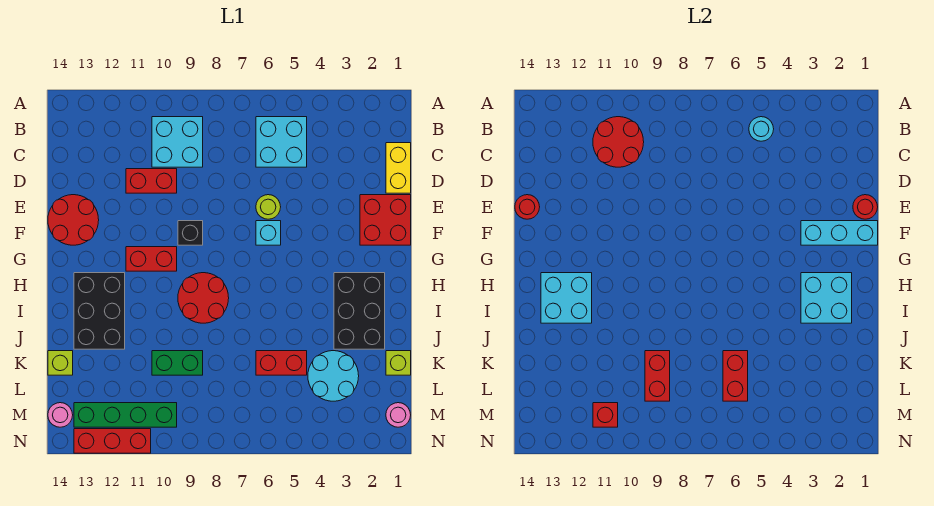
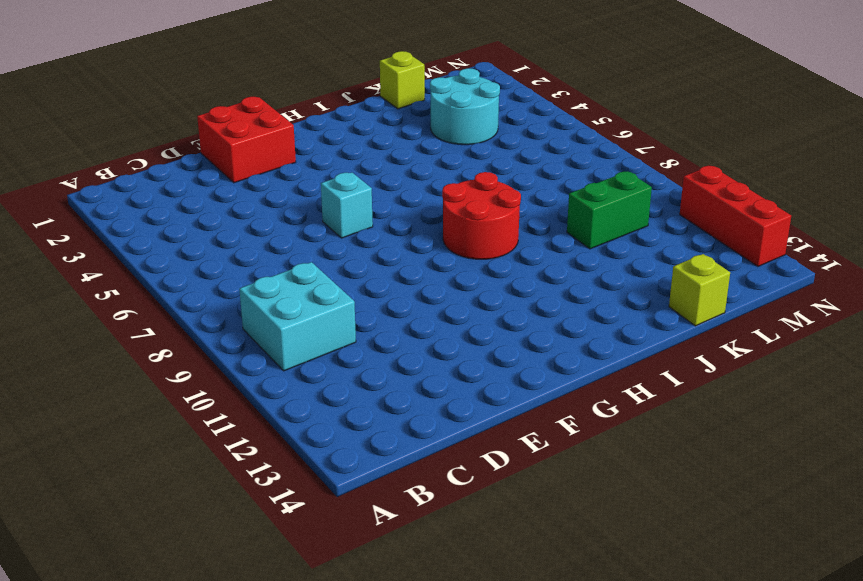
green 1x2 brick [567,171,652,249] -> green 1x2 brick turned to [152,351,203,375]
none -> cyan 2x2 brick [256,117,307,167]
none -> yellow 1x2 brick [386,143,411,193]
none -> red 1x2 brick [126,169,177,193]
none -> lime 1x1 round brick [256,195,281,219]

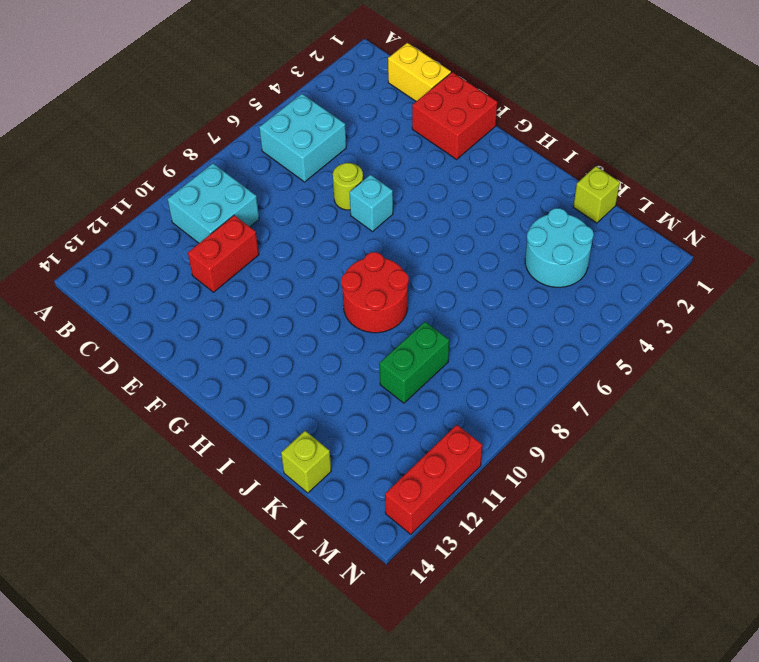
none -> red 2x2 round brick [48,195,99,245]
none -> black 1x1 brick [178,221,203,245]
none -> red 1x2 brick [126,247,177,271]
none -> black 2x3 brick [334,273,385,349]

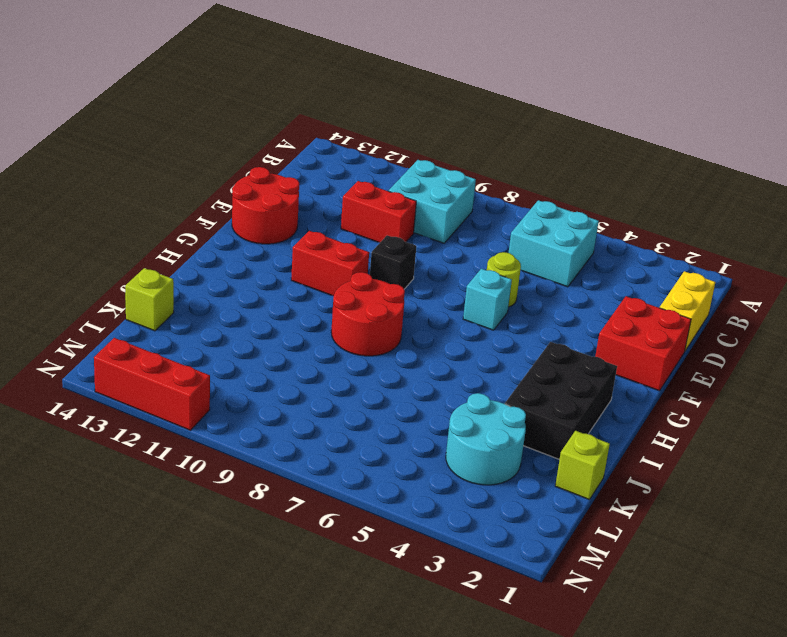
none -> black 2x3 brick [74,273,125,349]
none -> red 1x2 brick [256,351,307,375]
none -> green 1x2 brick [152,351,203,375]
none -> pink 1x1 round brick [386,403,411,427]

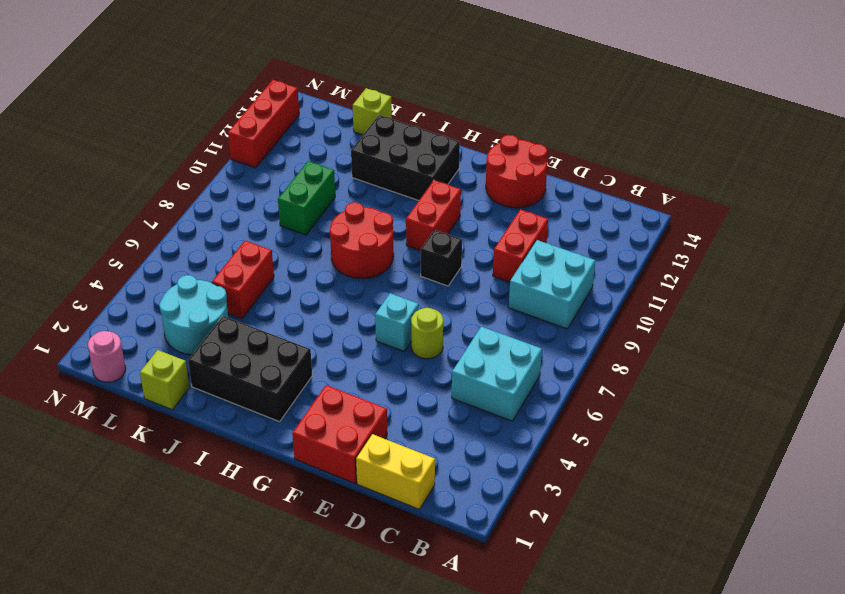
none -> green 1x4 brick [74,403,177,427]
none -> pink 1x1 round brick [48,403,73,427]
none -> cyan 1x1 round brick [749,117,774,141]
none -> red 2x2 round brick [593,117,644,167]

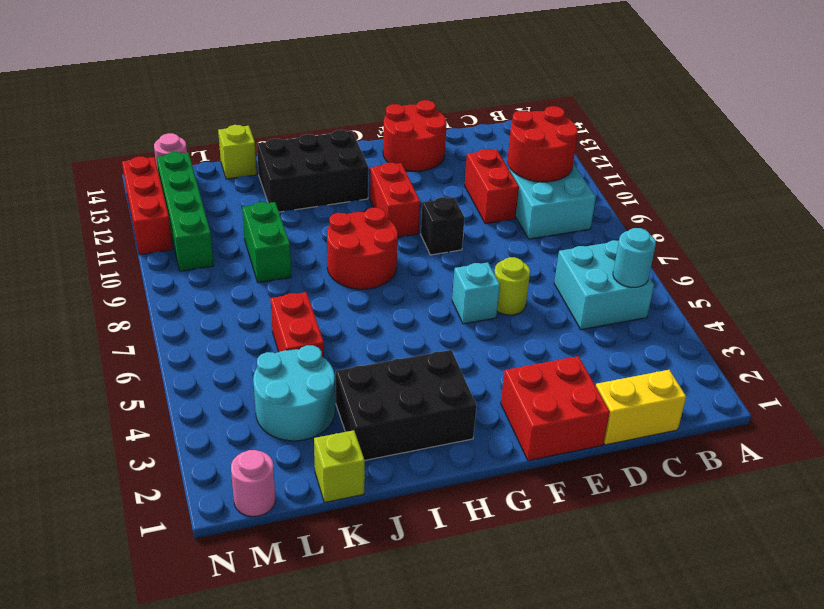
none -> red 1x1 round brick [853,195,878,219]
none -> red 1x1 round brick [515,195,540,219]
none -> cyan 1x3 brick [801,221,878,245]
none -> cyan 2x2 brick [801,273,852,323]

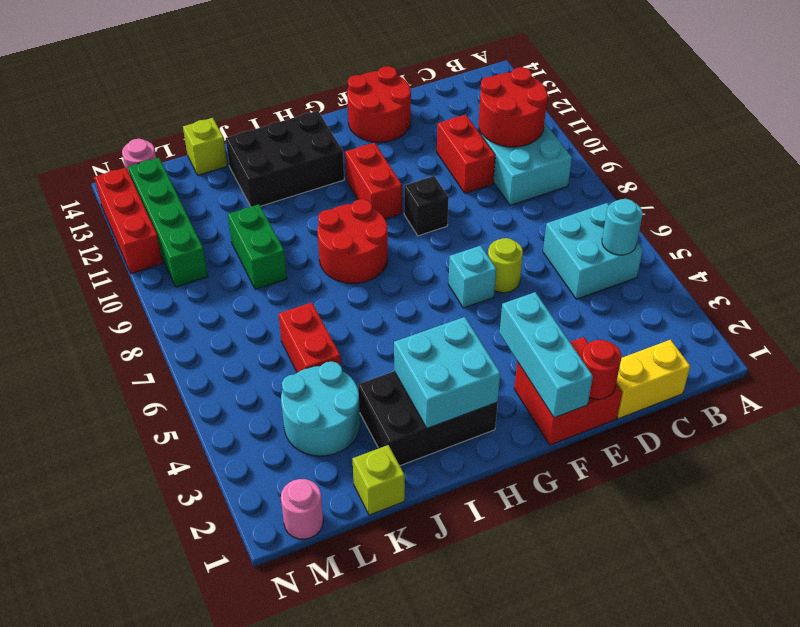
none -> red 1x1 round brick [515,195,540,219]
none -> cyan 2x2 brick [541,273,592,323]
none -> red 1x2 brick [723,351,748,401]
none -> red 1x2 brick [645,351,670,401]

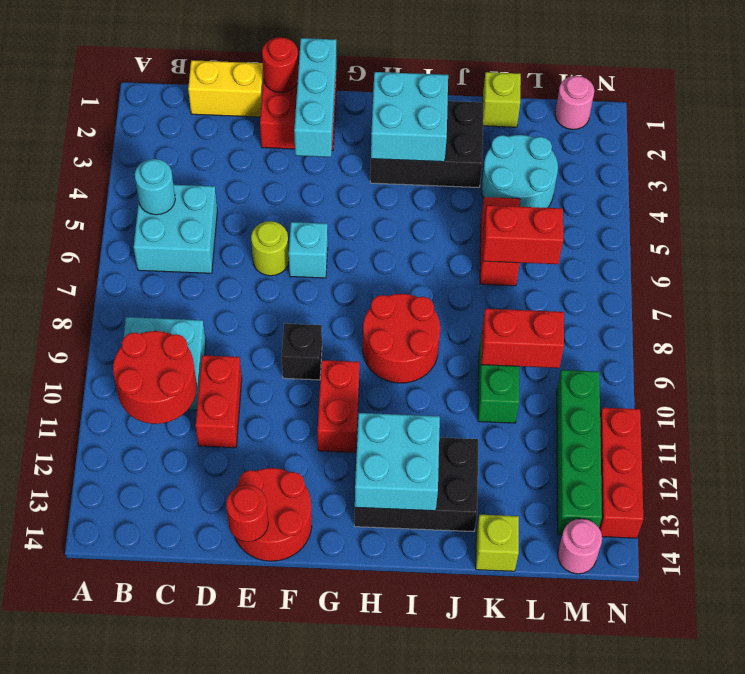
none -> red 1x1 brick [593,403,618,427]

